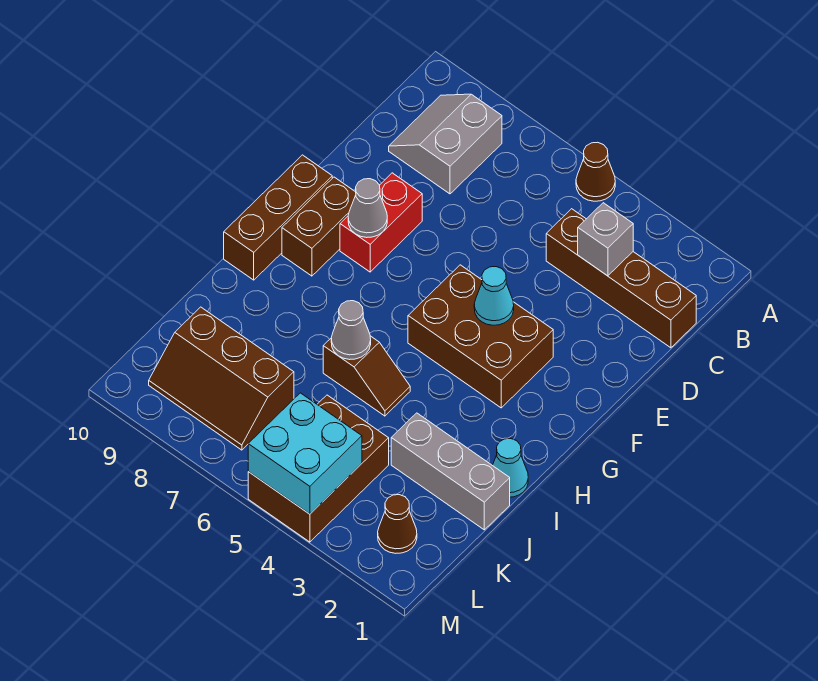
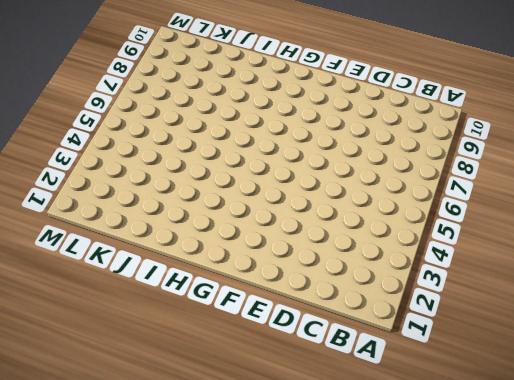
none -> brown 1x1 cone [576,142,615,201]
none -> grey 2x2 slope [389,94,502,194]
none -> brown 1x4 brick [546,209,696,348]

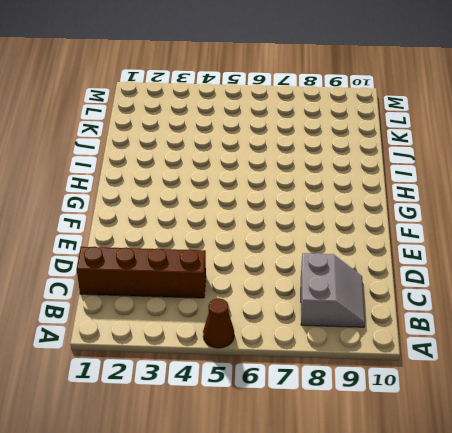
none -> red 1x2 brick [340,173,422,272]
none -> brown 2x3 brick [408,265,553,408]
none -> brown 1x2 brick [282,177,356,276]

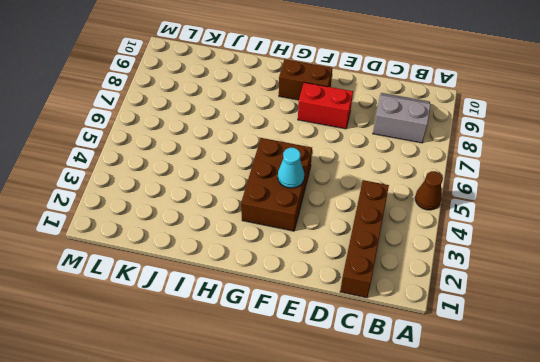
none -> brown 1x3 brick [224,155,332,280]
none -> cyan 1x1 cone [493,439,528,497]
none -> brown 1x2 slope [323,336,410,416]

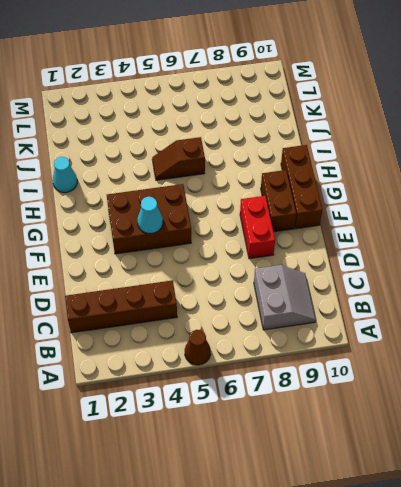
none -> grey 1x3 brick [391,413,510,530]
none -> brown 2x3 brick [248,395,389,542]
none -> brown 2x3 slope [149,307,294,450]

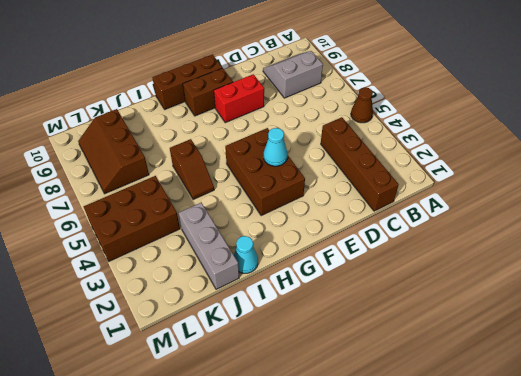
none -> brown 1x1 cone [378,495,417,553]
none -> grey 1x1 brick [578,203,633,276]
none -> grey 1x1 cone [348,179,387,238]

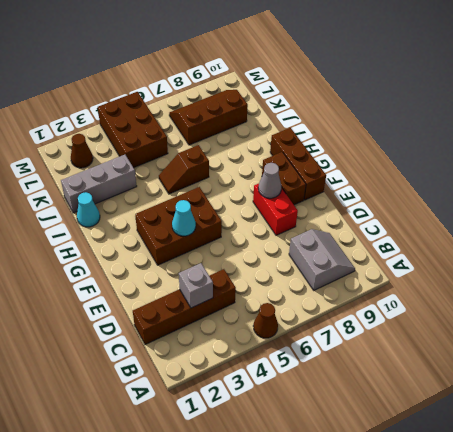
none -> grey 1x1 cone [331,301,371,360]
none -> cyan 2x2 brick [248,393,362,514]

